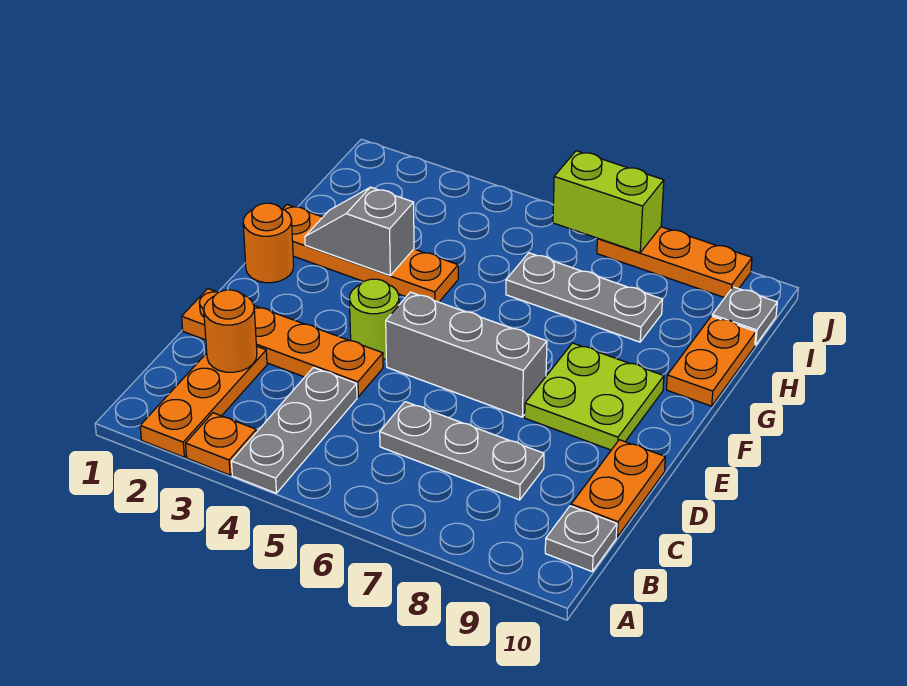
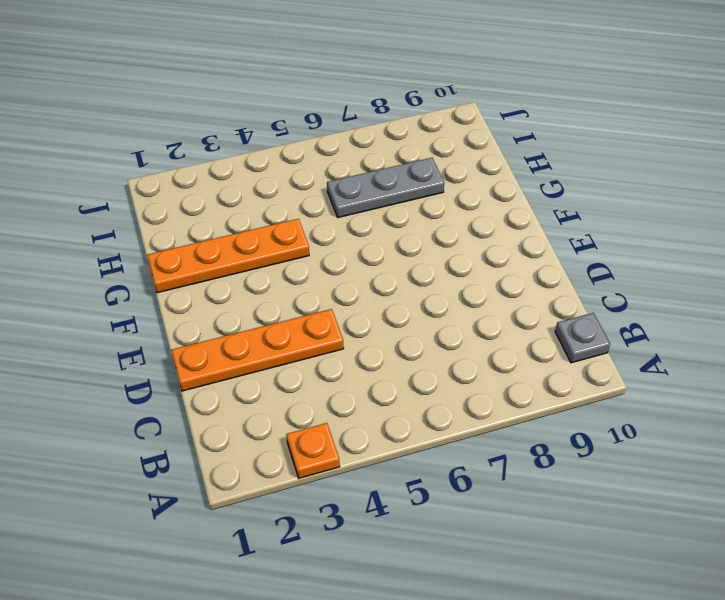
none -> orange 1x3 plate [140,346,267,457]
none -> grey 1x3 plate [231,368,357,493]
none -> grey 1x3 plate [380,402,544,500]

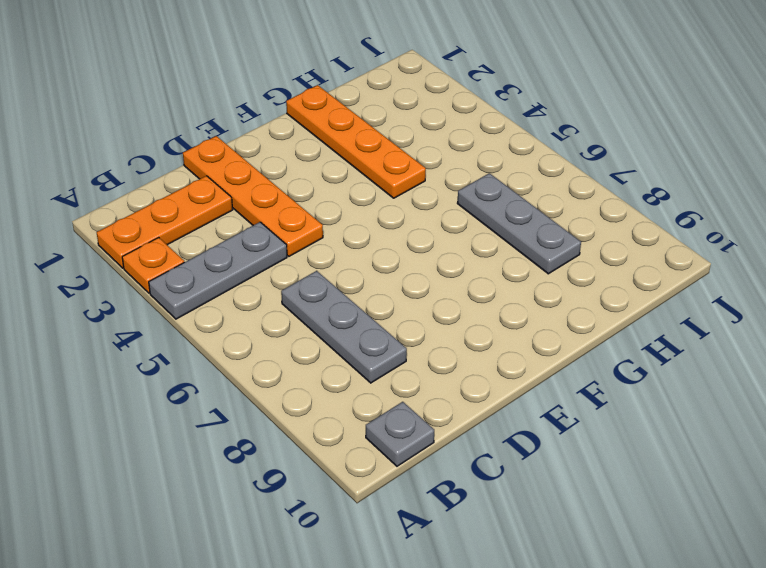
none -> orange 1x2 plate [571,440,665,537]
none -> lime 1x1 round brick [349,279,399,359]
none -> grey 1x3 brick [386,292,547,417]

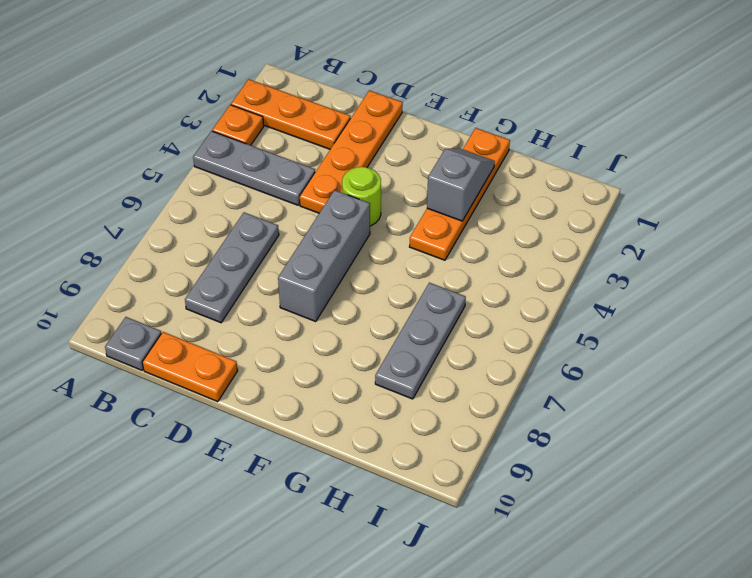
none -> lime 2x2 plate [525,343,664,450]
none -> orange 1x1 round brick [243,203,294,283]
none -> orange 1x2 plate [666,316,756,406]

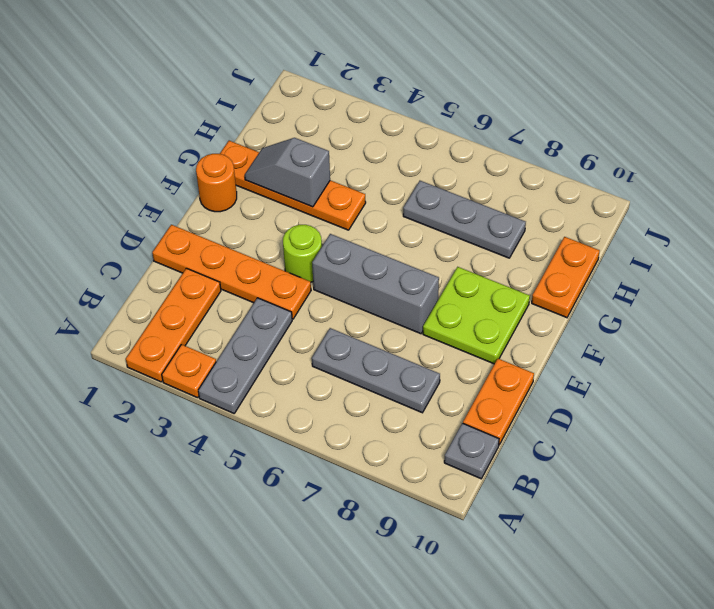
none -> grey 1x1 plate [712,287,777,345]
none -> orange 1x3 plate [597,227,752,298]
none -> orange 1x1 round brick [204,290,257,372]

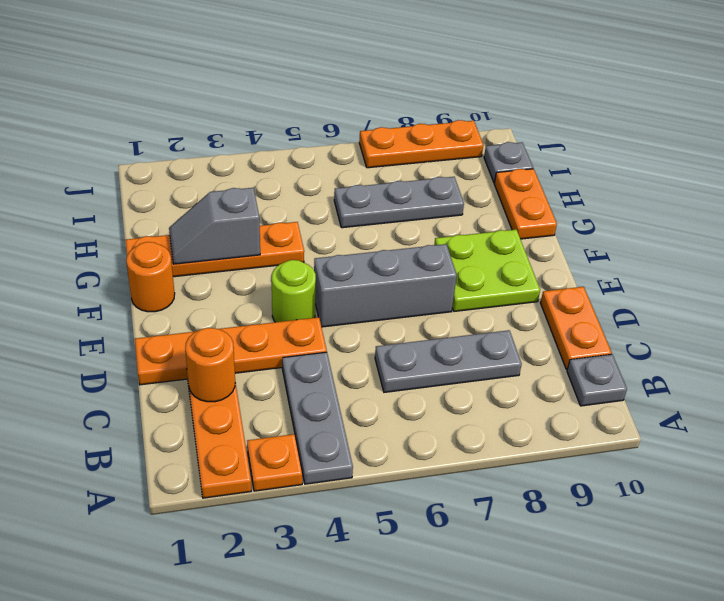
none -> lime 1x2 brick [553,151,664,253]

